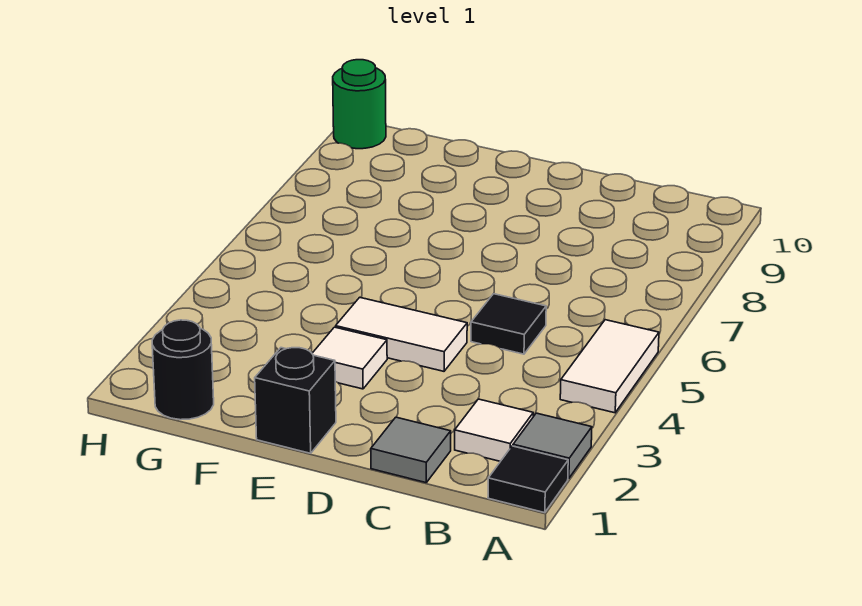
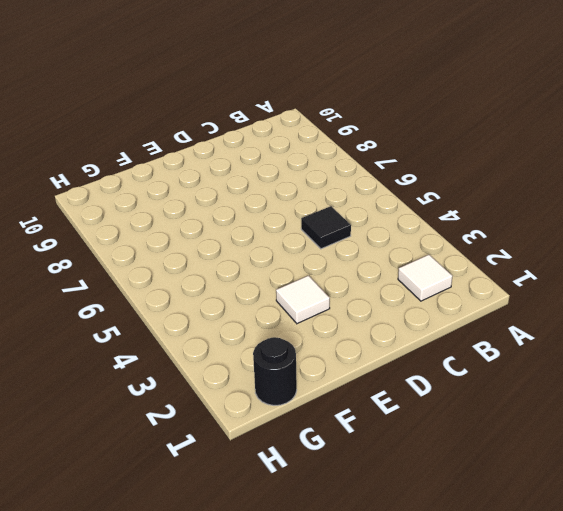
none -> black 1x1 tile [488,446,568,513]
none -> grey 1x1 tile [513,413,592,478]

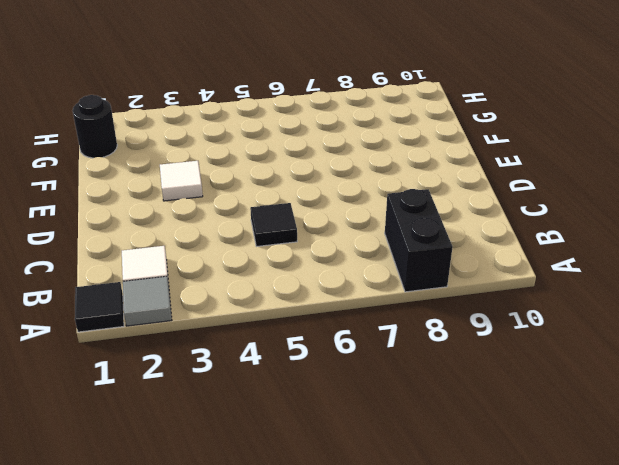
black 1x2 brick [385,189,453,292] -> none
none -> white 1x2 tile [560,320,659,413]
none -> grey 1x1 tile [371,417,451,483]

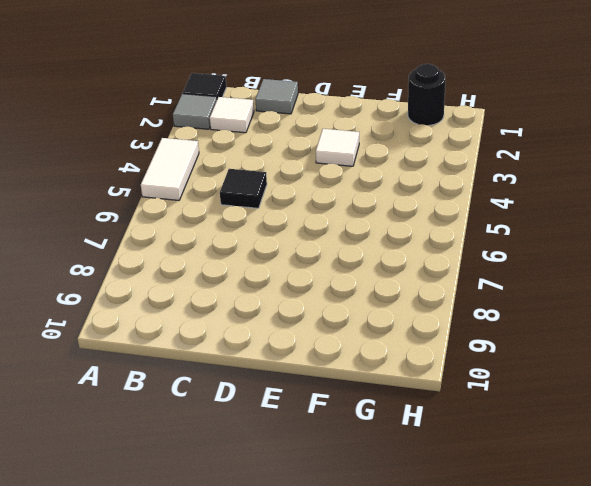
none -> white 1x2 tile [336,297,467,371]
none -> black 1x1 brick [255,348,336,453]

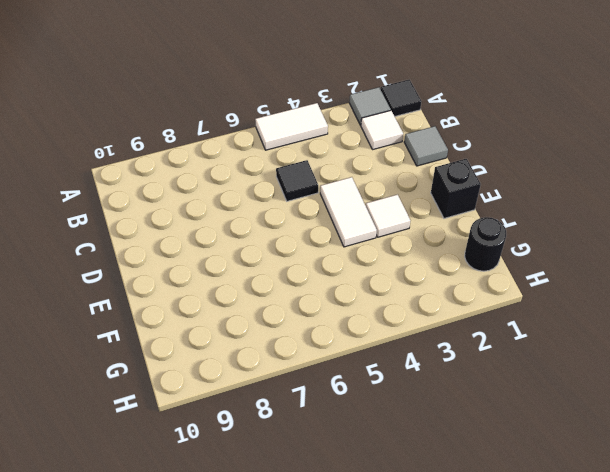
none -> green 1x1 round brick [333,60,386,149]

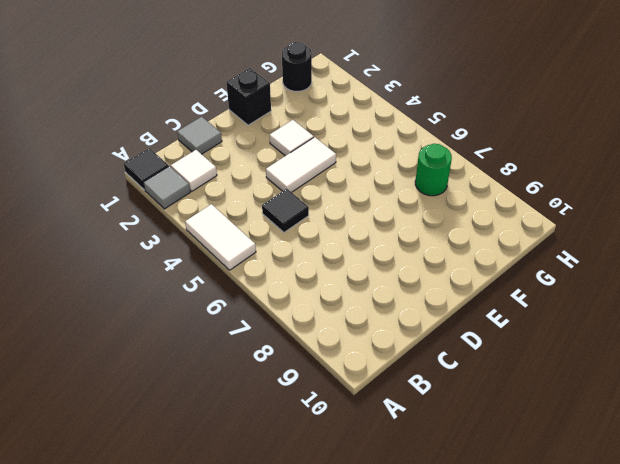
green 1x1 round brick [415,144,452,196] -> green 1x1 round brick moved to [333,60,386,149]

